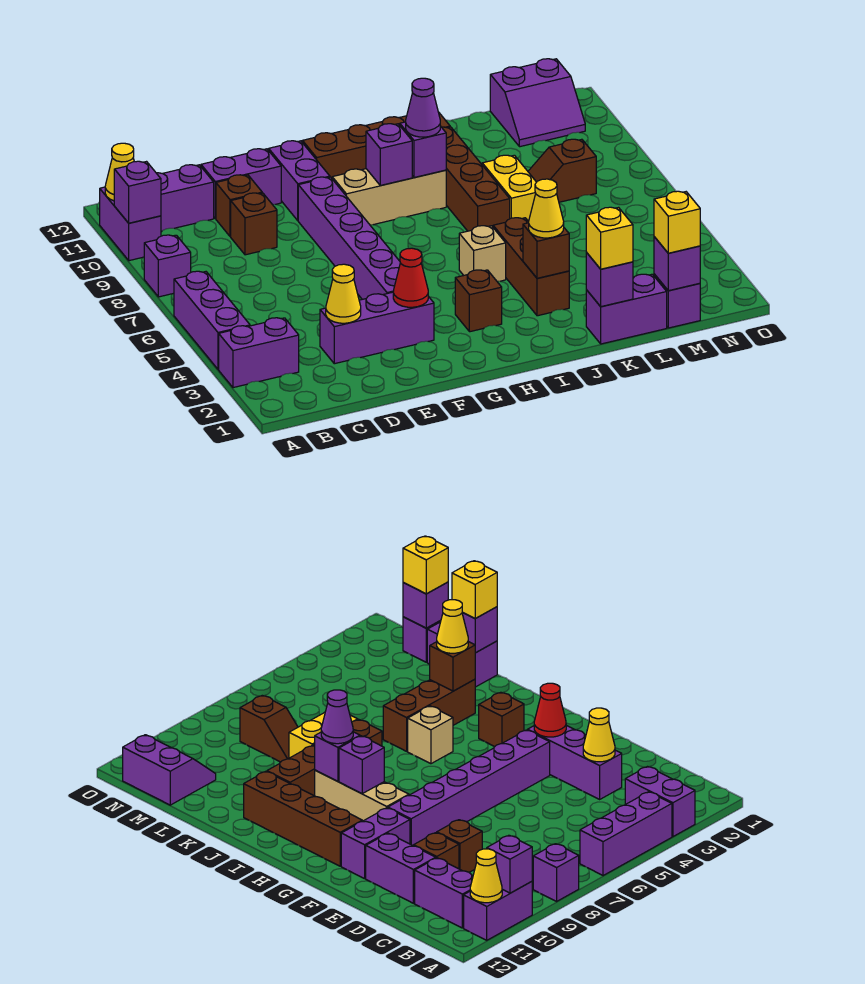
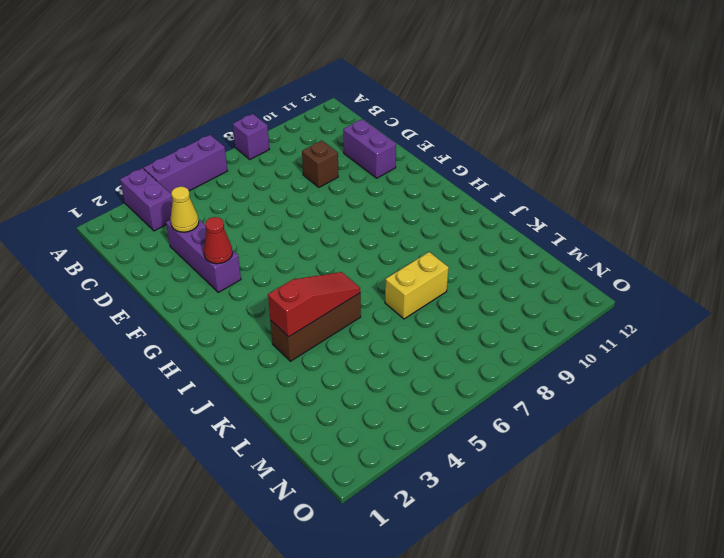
red 1x3 slope [268,272,360,337] -> brown 1x1 brick [523,223,569,278]
none -> purple 1x2 brick [100,187,161,261]
none -> purple 1x2 brick [157,165,214,231]
none -> brown 1x1 brick [216,175,262,237]
none -> purple 1x6 brick [298,177,400,299]

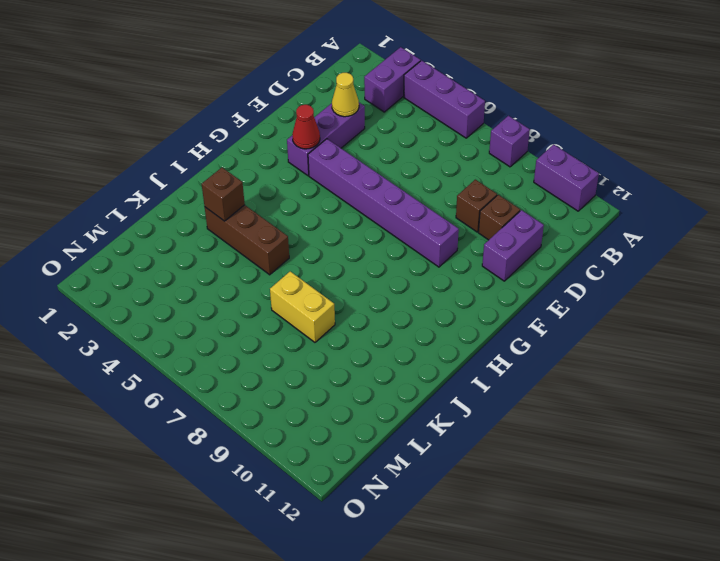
none -> purple 1x2 brick [157,165,214,231]
none -> purple 1x2 brick [269,141,330,220]
none -> tan 1x3 brick [332,169,446,225]
none -> brown 1x4 brick [302,112,450,178]

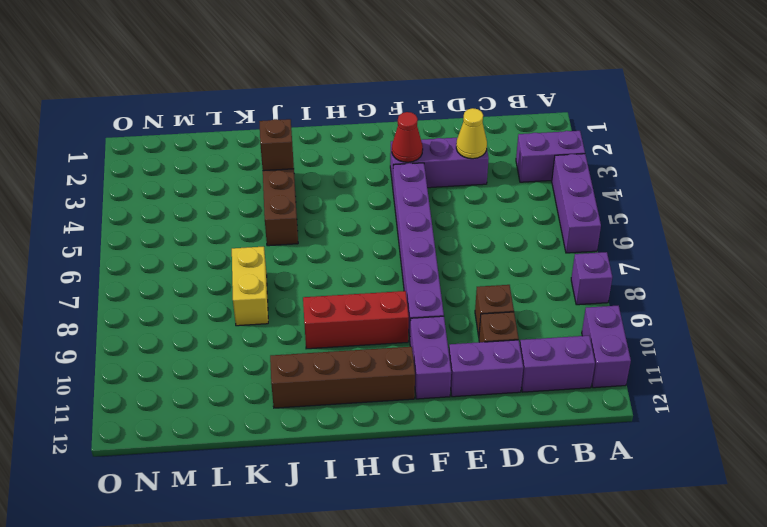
red 1x3 brick [303,291,409,349] -> tan 1x3 brick [332,169,446,225]
none -> brown 1x1 brick [455,270,502,332]
none -> tan 1x1 brick [459,226,506,281]
none -> brown 1x4 brick [442,127,510,231]
none -> purple 1x2 brick [586,274,667,344]

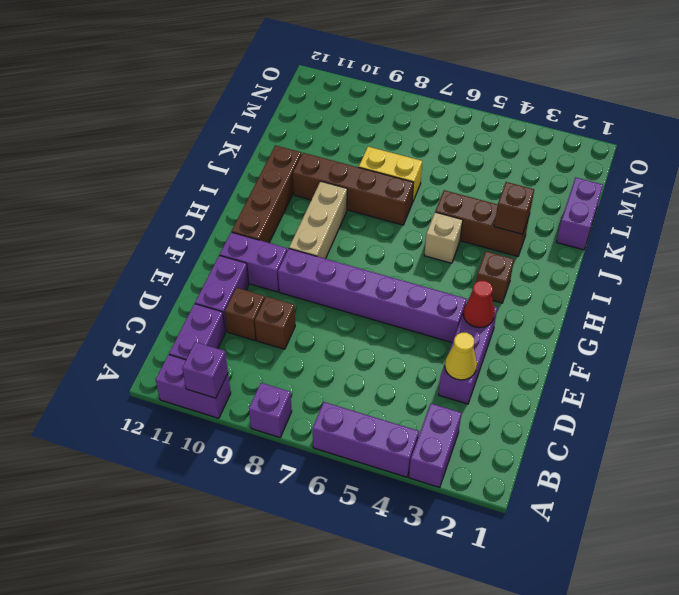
none -> brown 1x2 slope [528,139,596,202]
none -> purple 1x1 brick [654,274,700,328]
none -> purple 2x2 slope [490,59,585,147]
none -> yellow 1x1 cone [105,143,134,201]

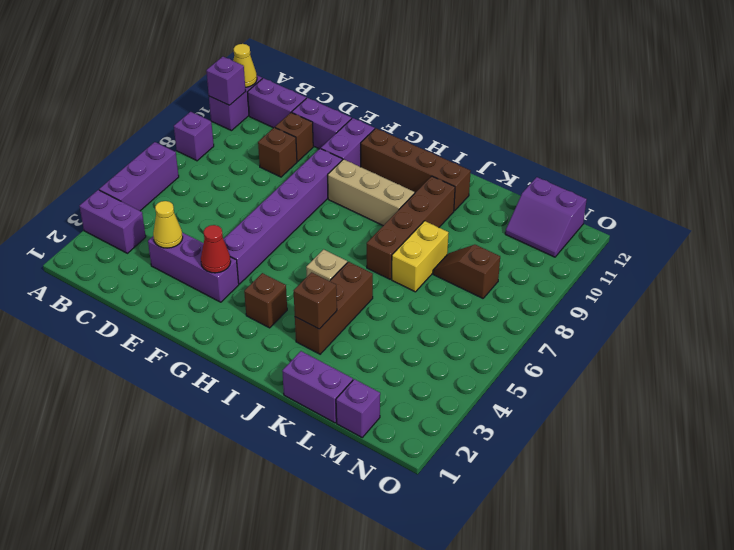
none -> purple 1x1 brick [366,124,412,186]
none -> purple 1x1 brick [400,122,446,177]
none -> purple 1x1 brick [586,253,633,307]
none -> purple 1x1 brick [654,237,700,291]

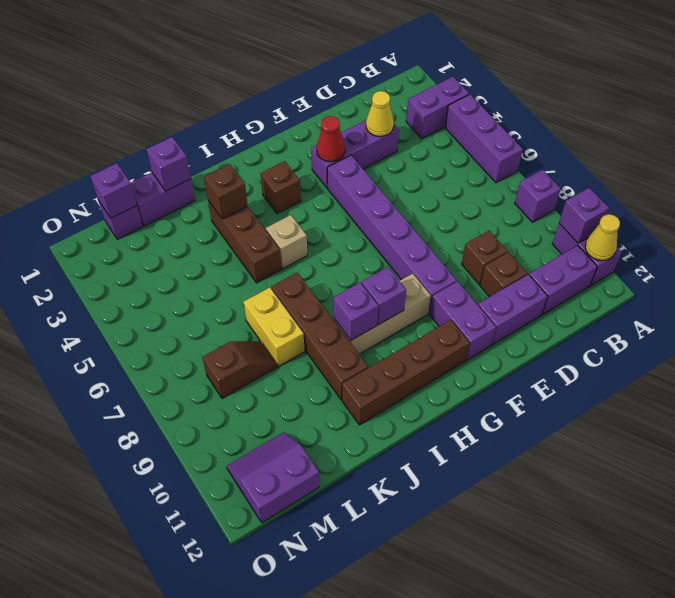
none -> purple 1x1 cone [406,78,440,137]
none -> yellow 1x1 cone [529,179,564,238]
none -> yellow 1x1 brick [586,207,633,269]
none -> yellow 1x1 brick [654,191,700,253]

